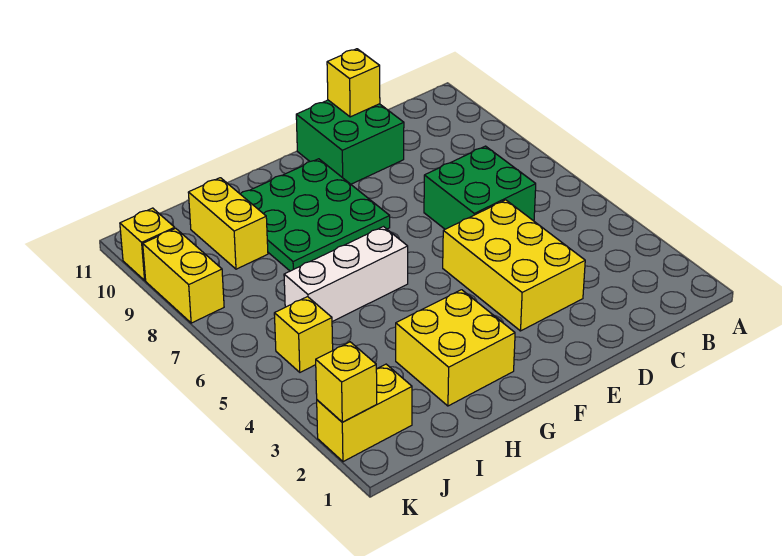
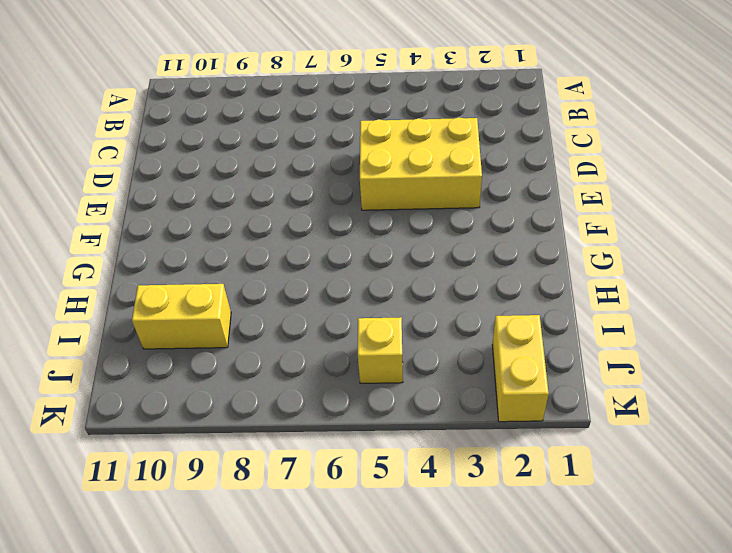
none -> green 2x2 brick [424,146,536,229]
none -> green 2x2 brick [296,100,404,184]
none -> green 3x3 plate [241,159,390,271]

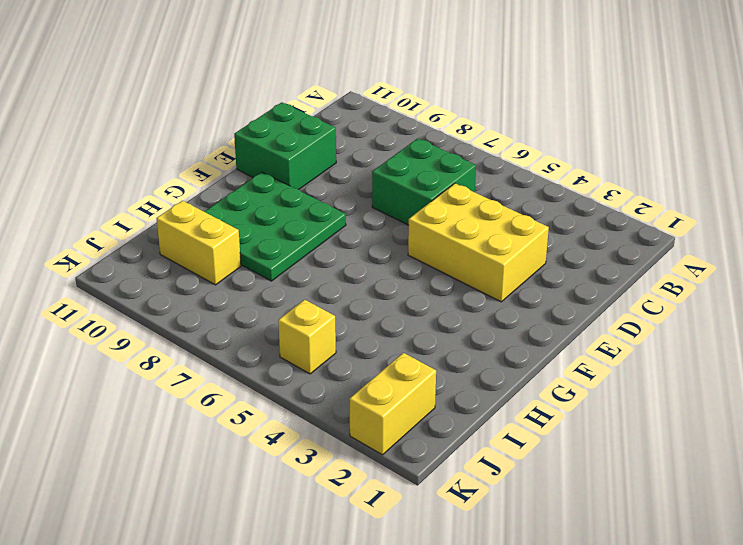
none -> yellow 2x2 brick [396,290,515,406]
none -> white 1x3 brick [284,227,408,322]
none -> yellow 1x2 brick [143,228,224,323]

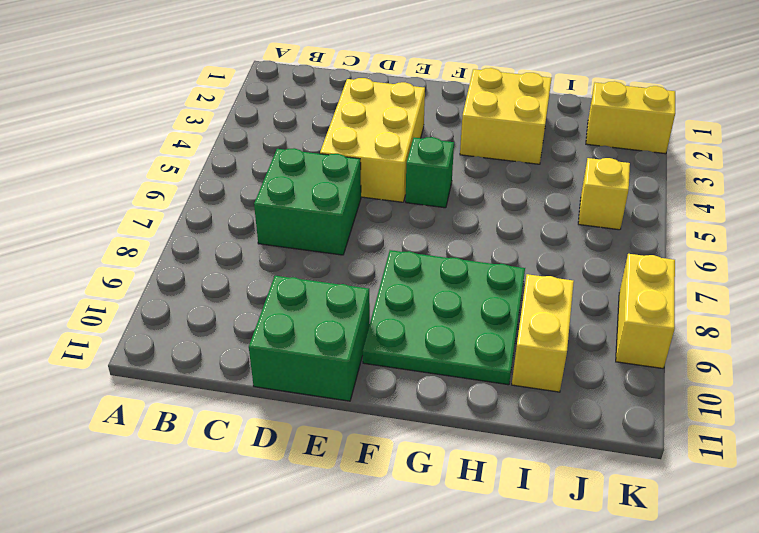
green 1x1 brick [406,137,454,208] -> none
none -> white 1x3 brick [284,227,408,322]
none -> yellow 1x1 brick [120,208,175,280]
none -> yellow 1x1 brick [327,49,380,117]

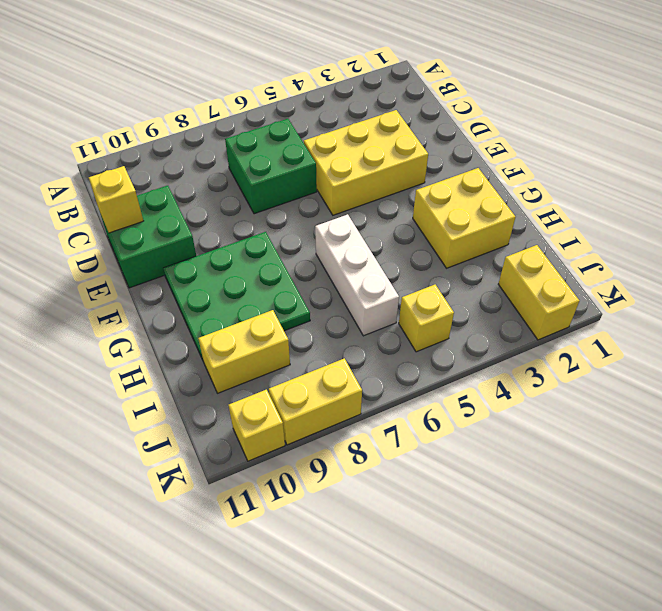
none -> yellow 1x1 brick [316,342,377,422]

